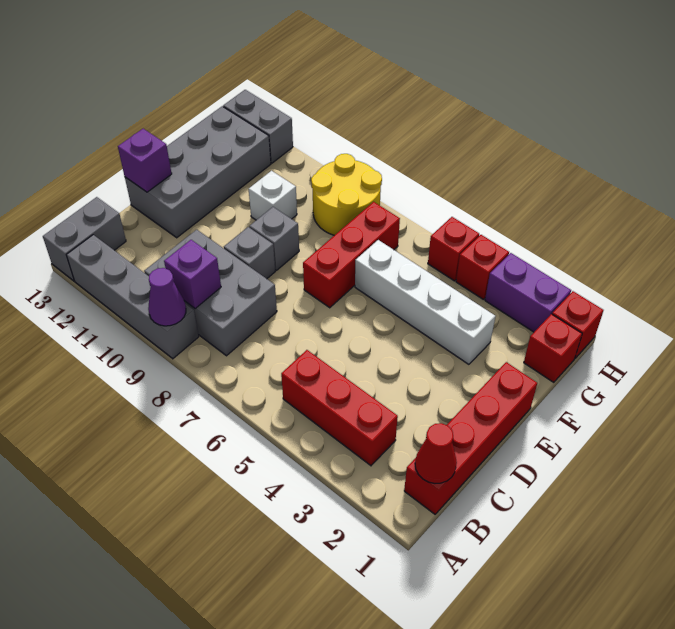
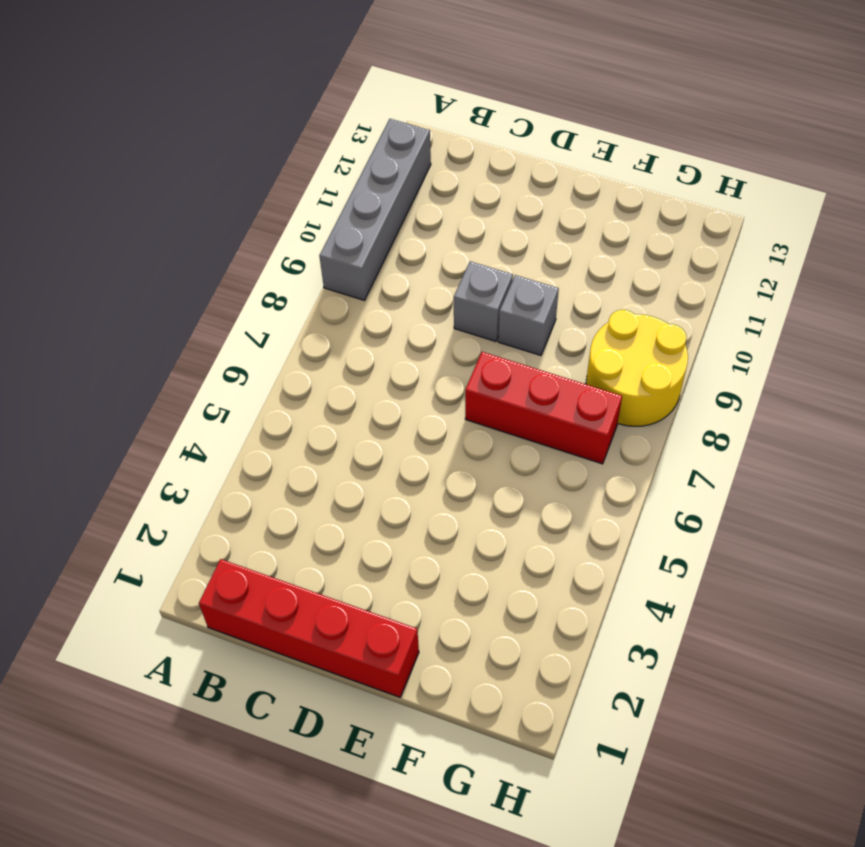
none -> grey 1x2 brick [43,197,126,281]
none -> red 1x3 brick [281,350,398,466]
none -> grey 2x3 brick [144,230,277,356]

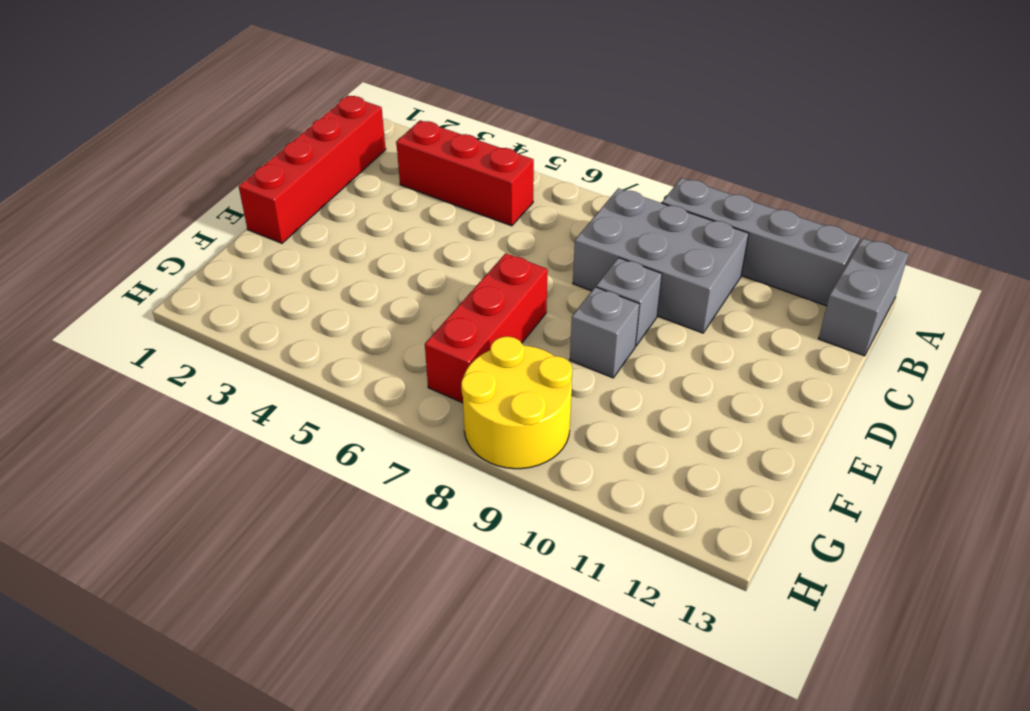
none -> grey 2x4 brick [125,106,271,238]
none -> white 1x4 brick [355,240,496,364]
none -> white 1x1 brick [249,171,297,220]

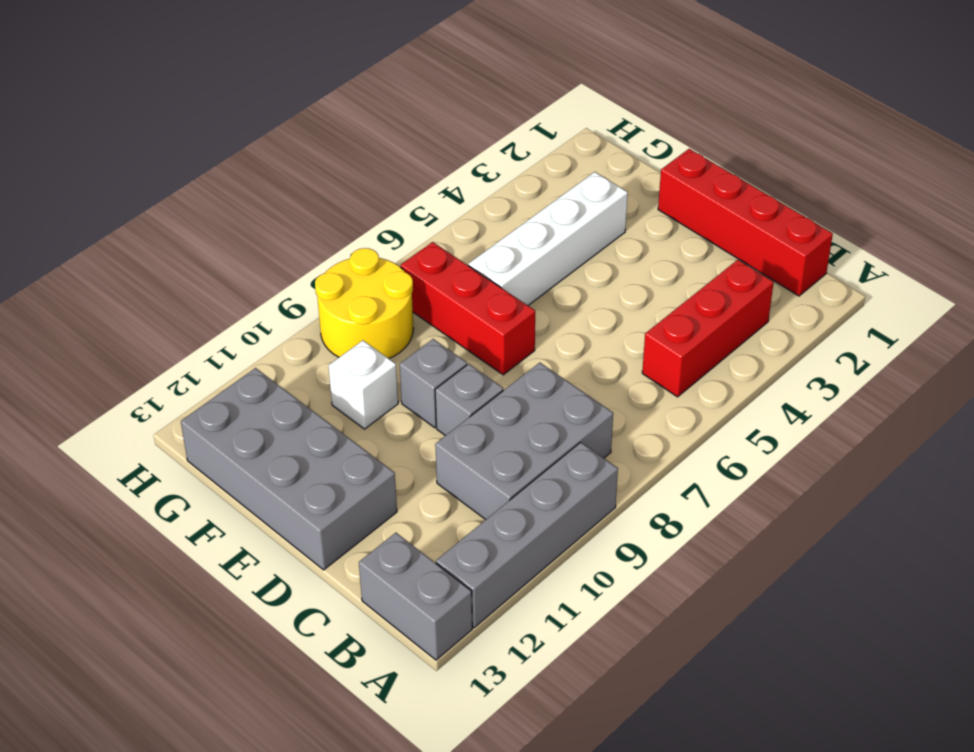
none -> red 1x1 brick [524,314,582,382]
none -> red 1x1 brick [552,291,603,358]
none -> purple 1x2 brick [485,253,571,332]

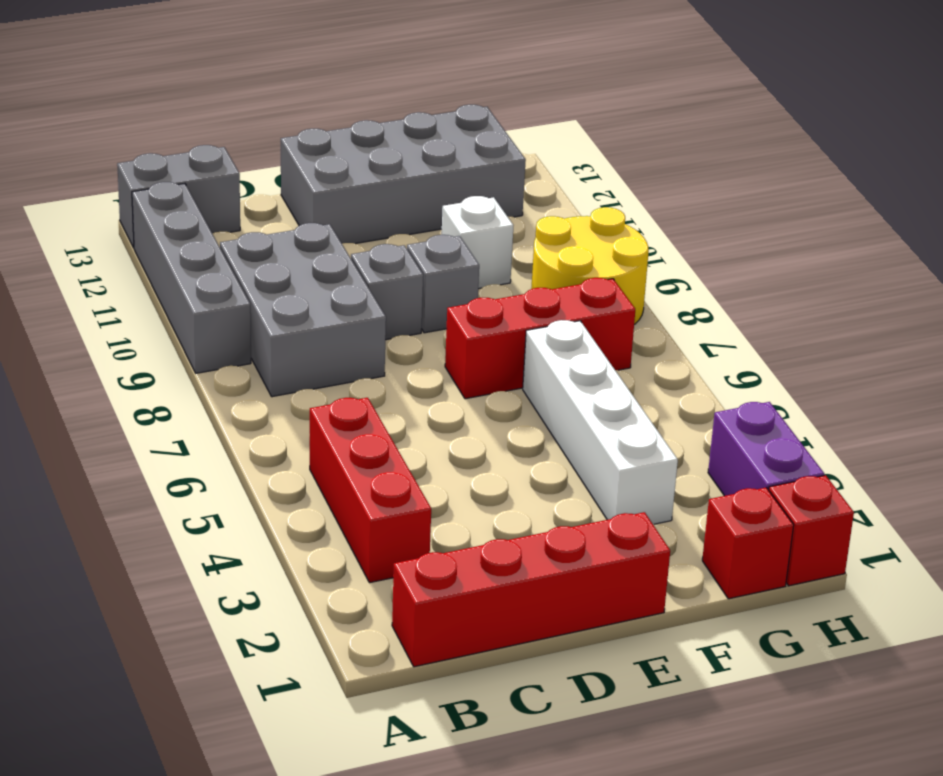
none -> red 1x1 brick [456,235,509,300]
none -> red 1x1 brick [428,217,479,281]
none -> grey 1x2 brick [223,90,293,163]

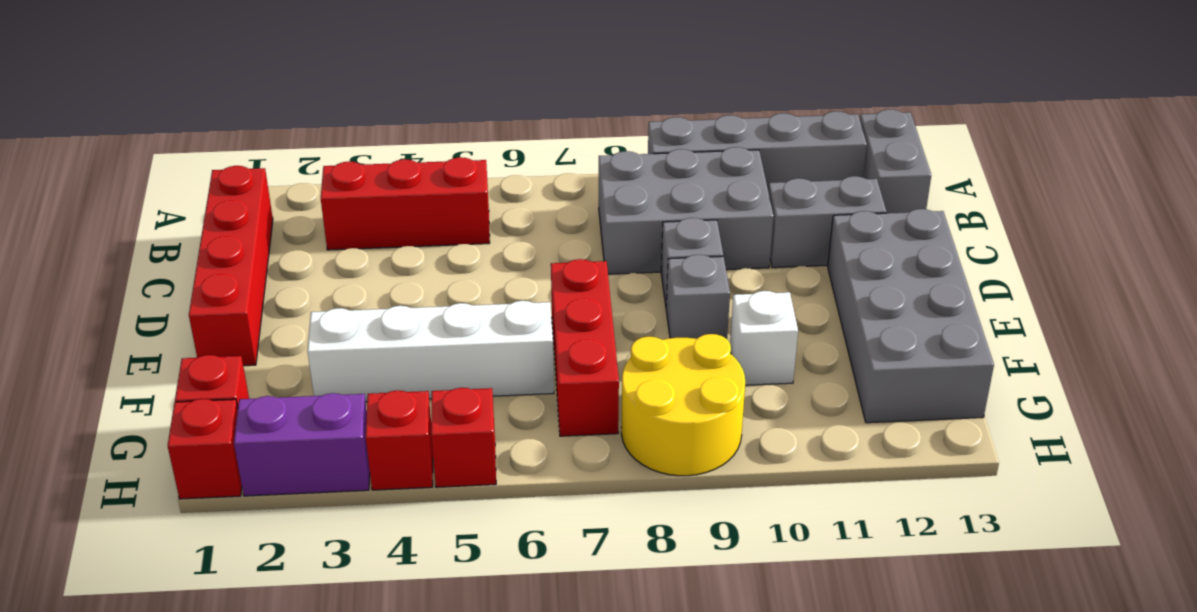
grey 1x2 brick [768,176,886,268] -> grey 1x2 brick moved to [223,90,293,163]
none -> purple 1x1 cone [148,268,186,326]
none -> red 1x1 cone [415,423,457,483]
none -> purple 1x1 brick [164,240,221,309]

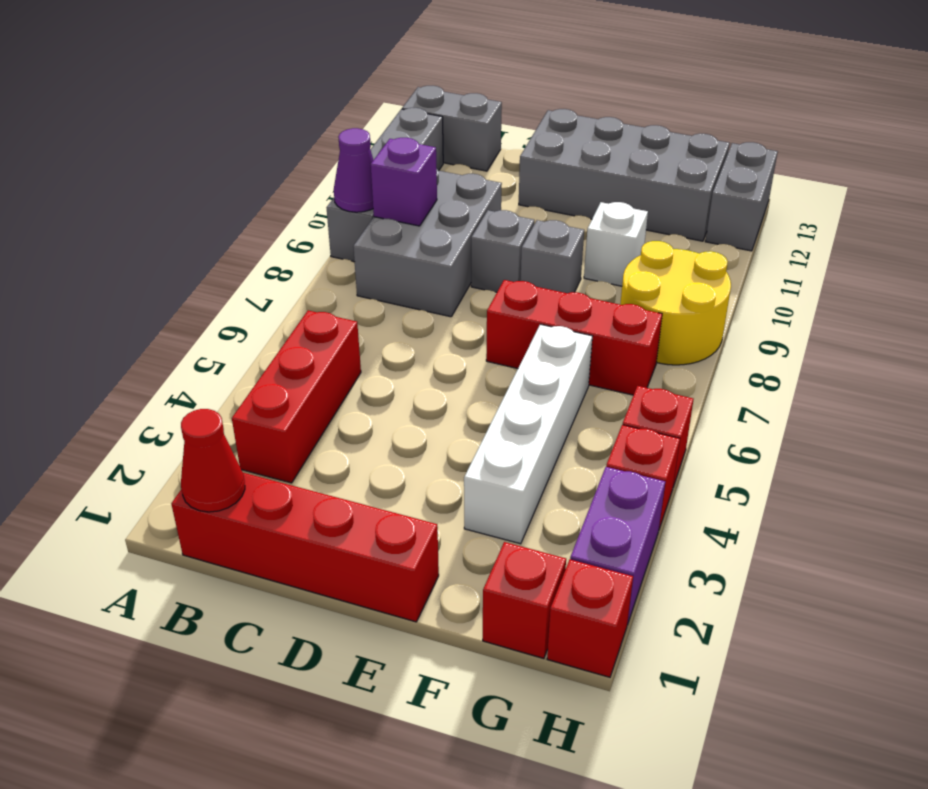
none -> purple 1x1 brick [118,129,172,192]

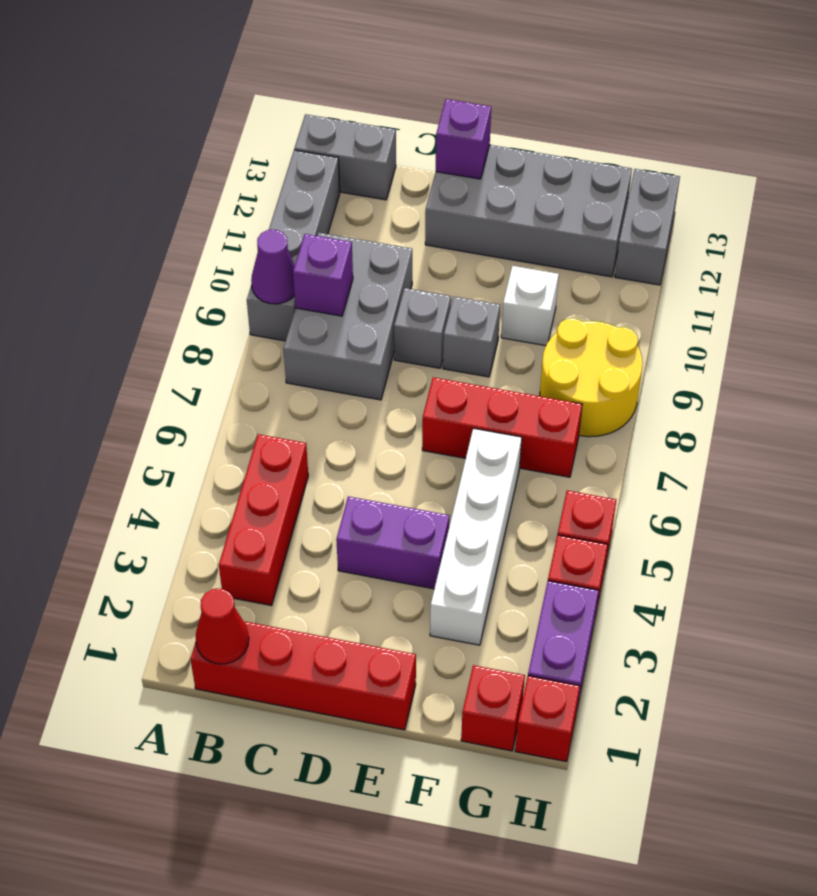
purple 1x2 brick [336,496,450,589] -> none

